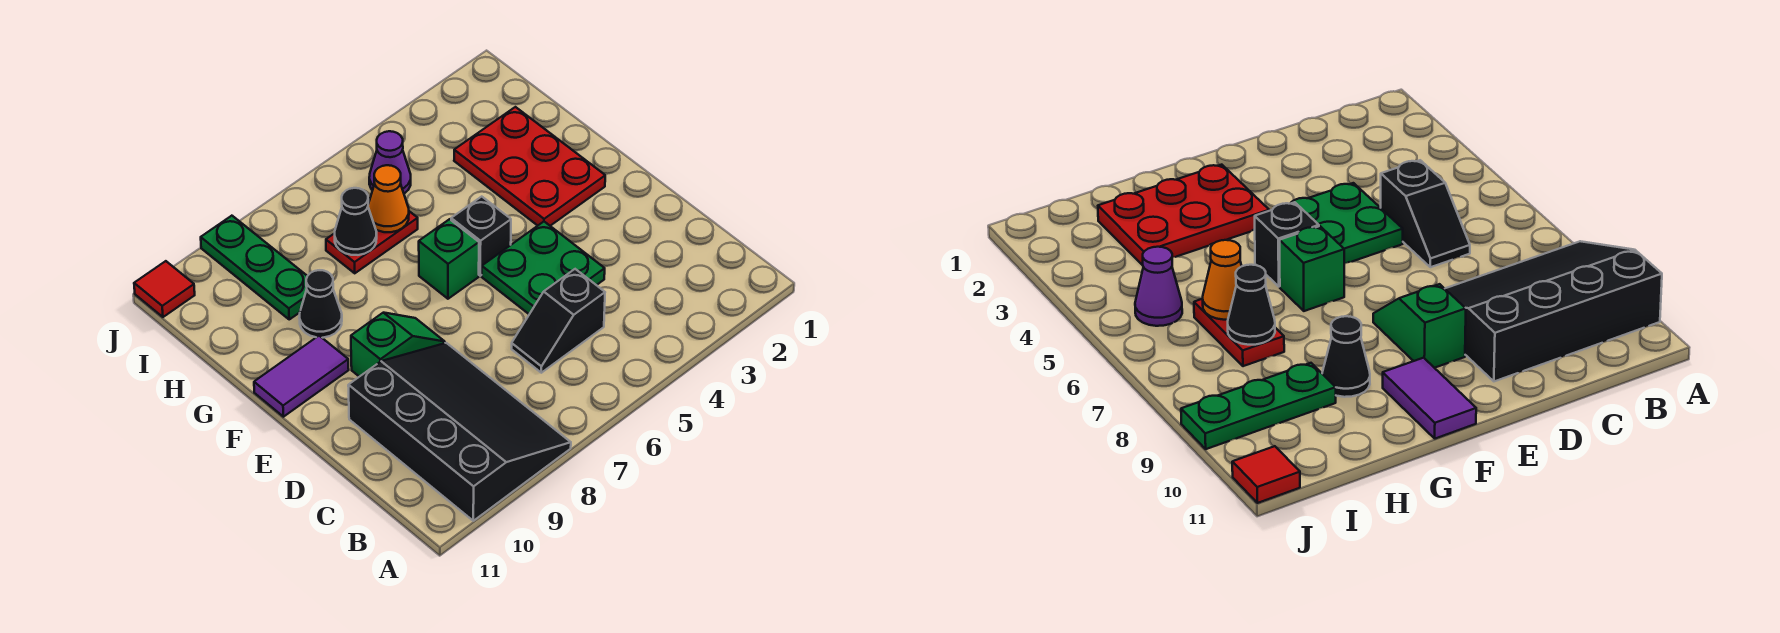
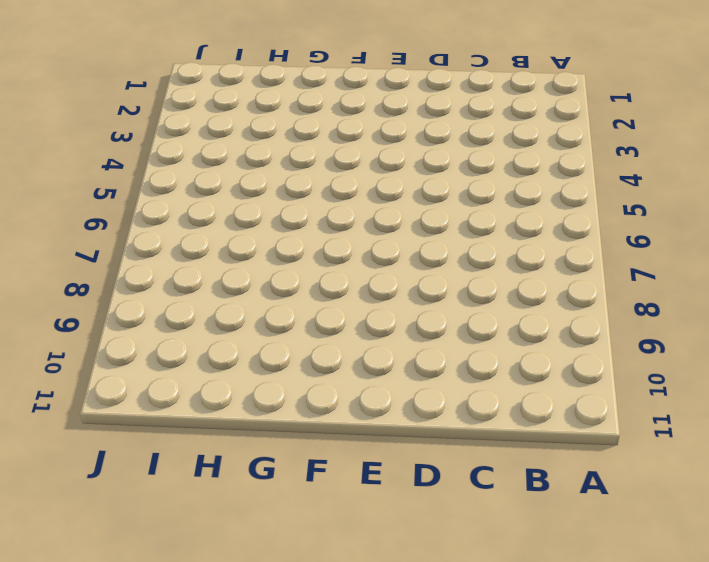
none -> black 3x4 slope [348,343,571,521]
none -> black 1x2 slope [512,269,605,373]
none -> green 2x2 plate [482,222,605,314]

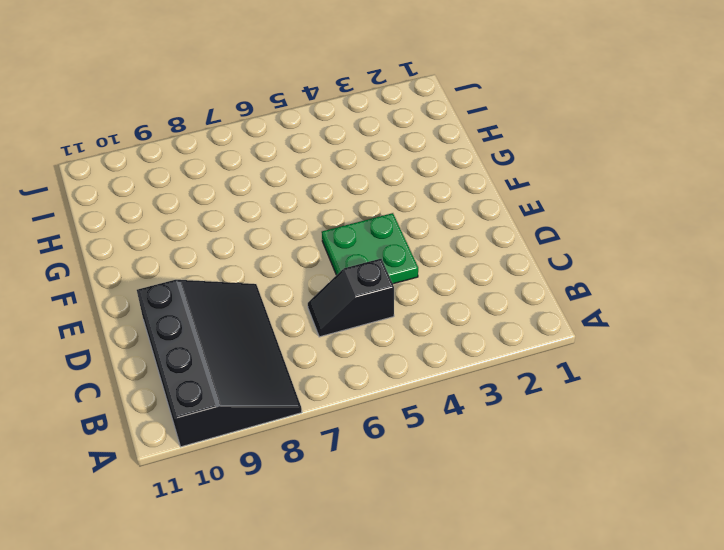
none -> green 1x2 slope [351,313,445,377]
none -> red 2x3 plate [454,107,605,226]
none -> black 1x1 brick [451,197,511,276]

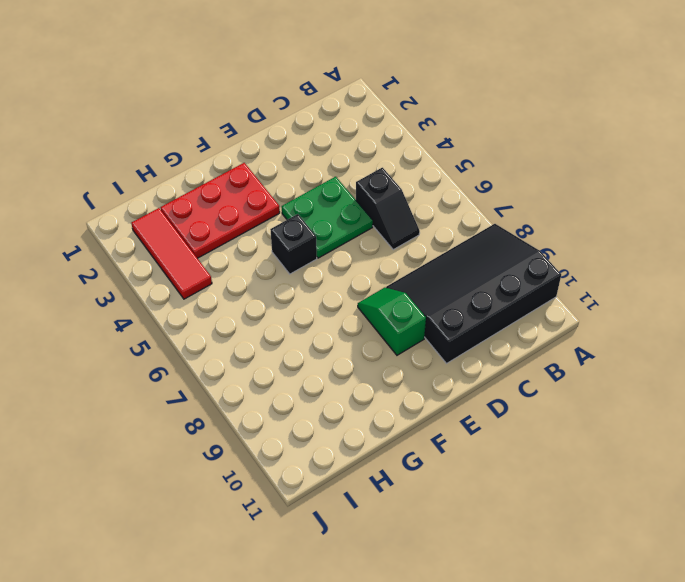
red 1x3 tile [131,208,212,299] -> none
none -> green 1x1 brick [419,219,479,299]
none -> purple 1x2 tile [254,336,349,417]
none -> black 1x1 cone [299,270,342,338]

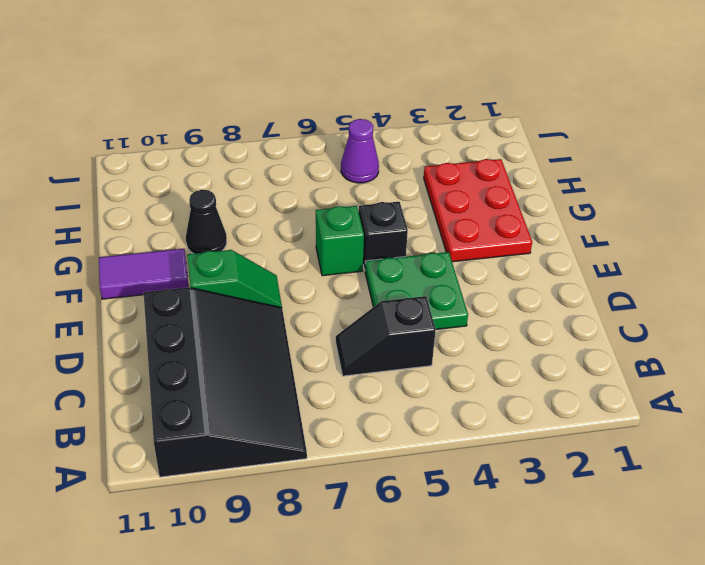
none -> red 1x2 plate [326,211,418,273]
none -> green 1x3 plate [201,216,307,319]
none -> red 1x1 tile [134,261,195,317]

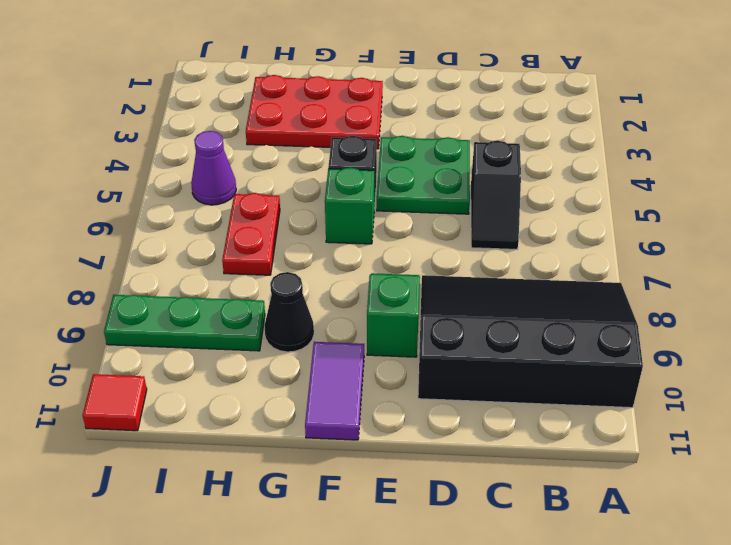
none -> orange 1x1 cone [368,165,409,232]
none -> black 1x1 cone [335,188,377,255]

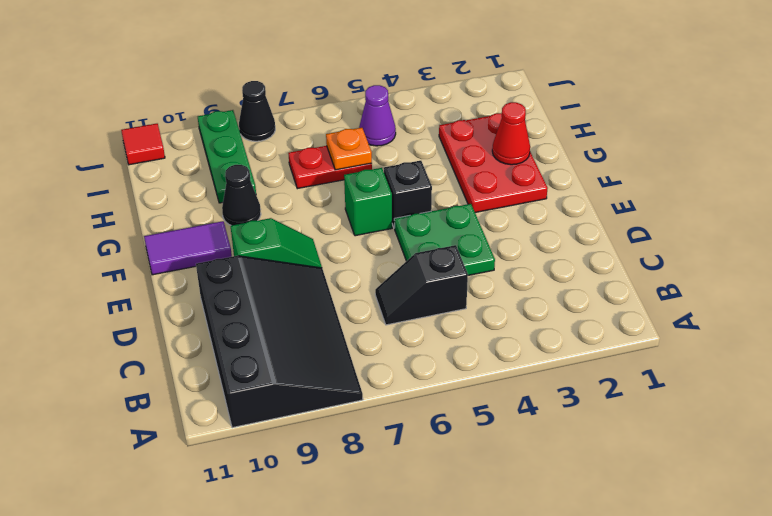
red 1x1 cone [492,102,530,165] -> none
orange 1x1 plate [326,128,372,170] -> orange 1x1 cone [368,165,409,232]
black 1x1 cone [239,81,275,141] -> black 1x1 cone moved to [335,188,377,255]

